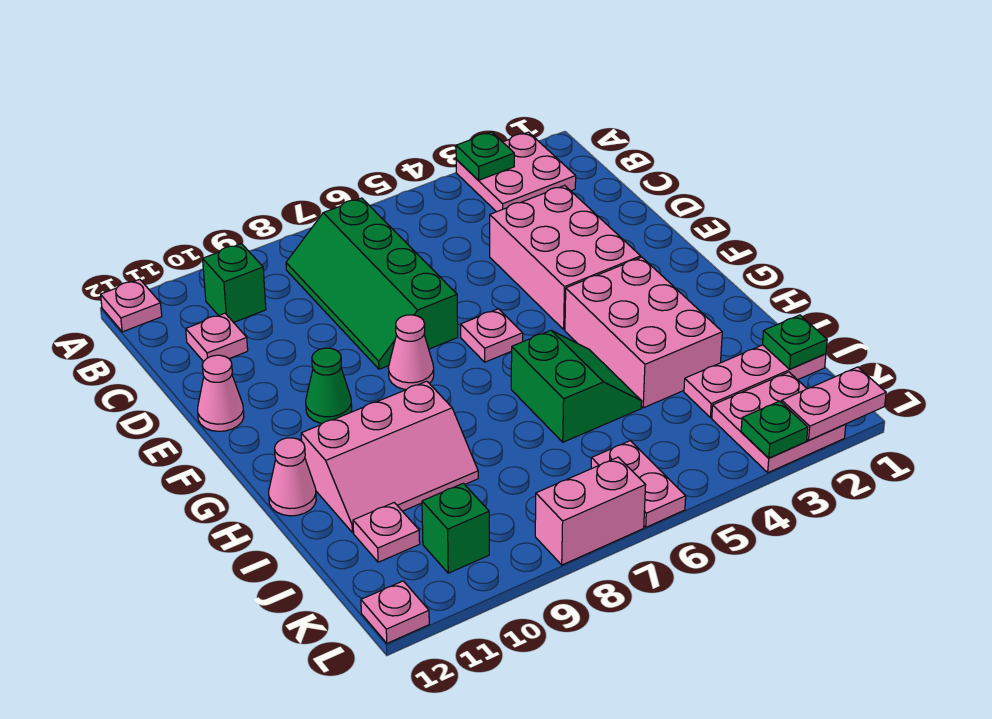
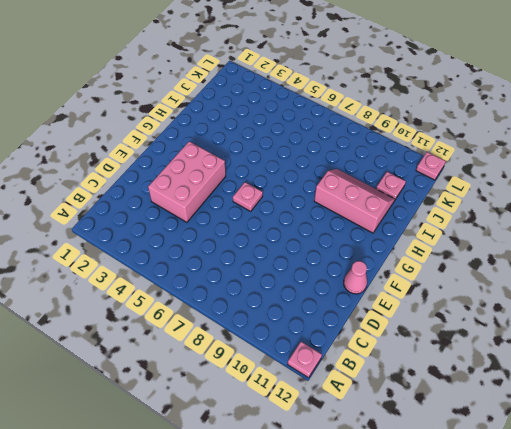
none -> pink 2x2 plate [456,132,576,212]
none -> green 2x4 slope [286,198,458,369]
none -> green 1x1 brick [203,244,266,323]

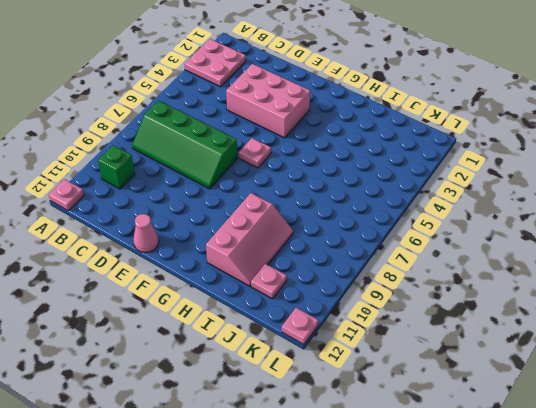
none -> pink 1x1 plate [186,313,248,362]
none -> pink 1x1 cone [388,315,434,390]
none -> green 1x1 cone [306,348,352,423]

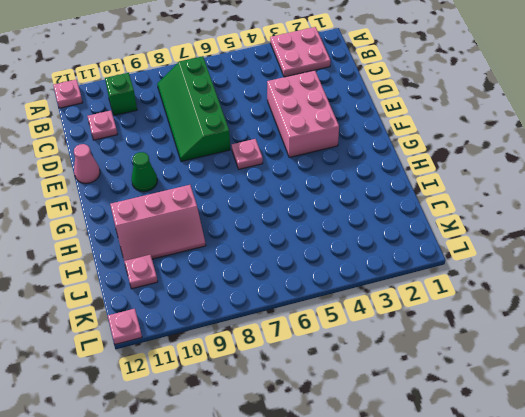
none -> pink 1x1 cone [388,315,434,390]
none -> pink 2x3 brick [565,257,722,408]
none -> green 2x2 slope [511,330,642,442]

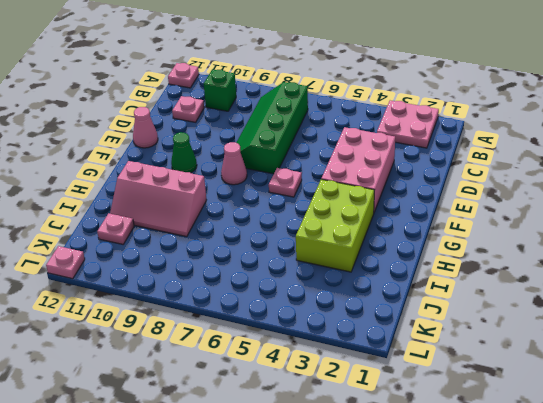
lime 2x3 brick [296,179,374,272] -> pink 2x3 brick [565,257,722,408]
none -> green 2x2 slope [511,330,642,442]
none -> pink 1x1 cone [269,438,316,516]
none -> pink 1x3 plate [684,345,826,418]

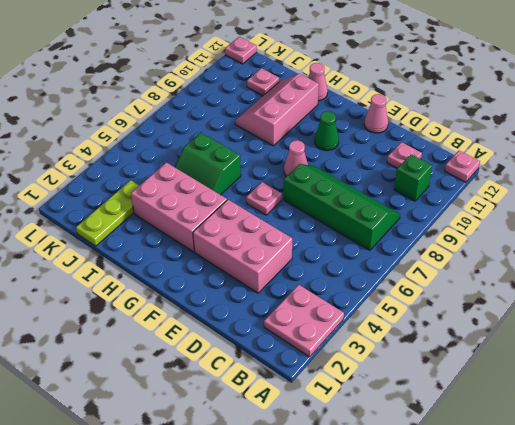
lime 1x3 plate [76,180,139,246] -> pink 1x3 plate [684,345,826,418]
none -> pink 2x2 plate [712,372,846,473]
none -> pink 1x2 plate [591,441,686,527]
none -> green 1x1 brick [422,483,489,573]

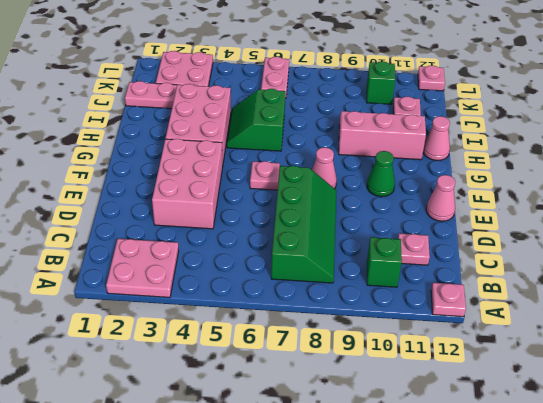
none -> pink 1x2 brick [535,457,646,565]
none -> green 1x1 plate [456,132,514,180]
none -> green 1x1 plate [763,315,827,369]

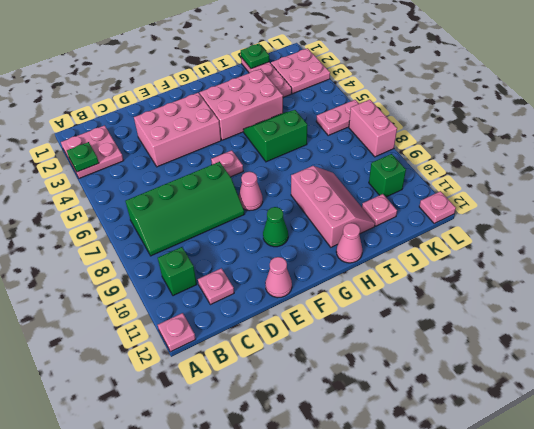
none -> pink 1x2 plate [782,367,886,440]
none -> green 1x1 plate [741,401,808,458]

